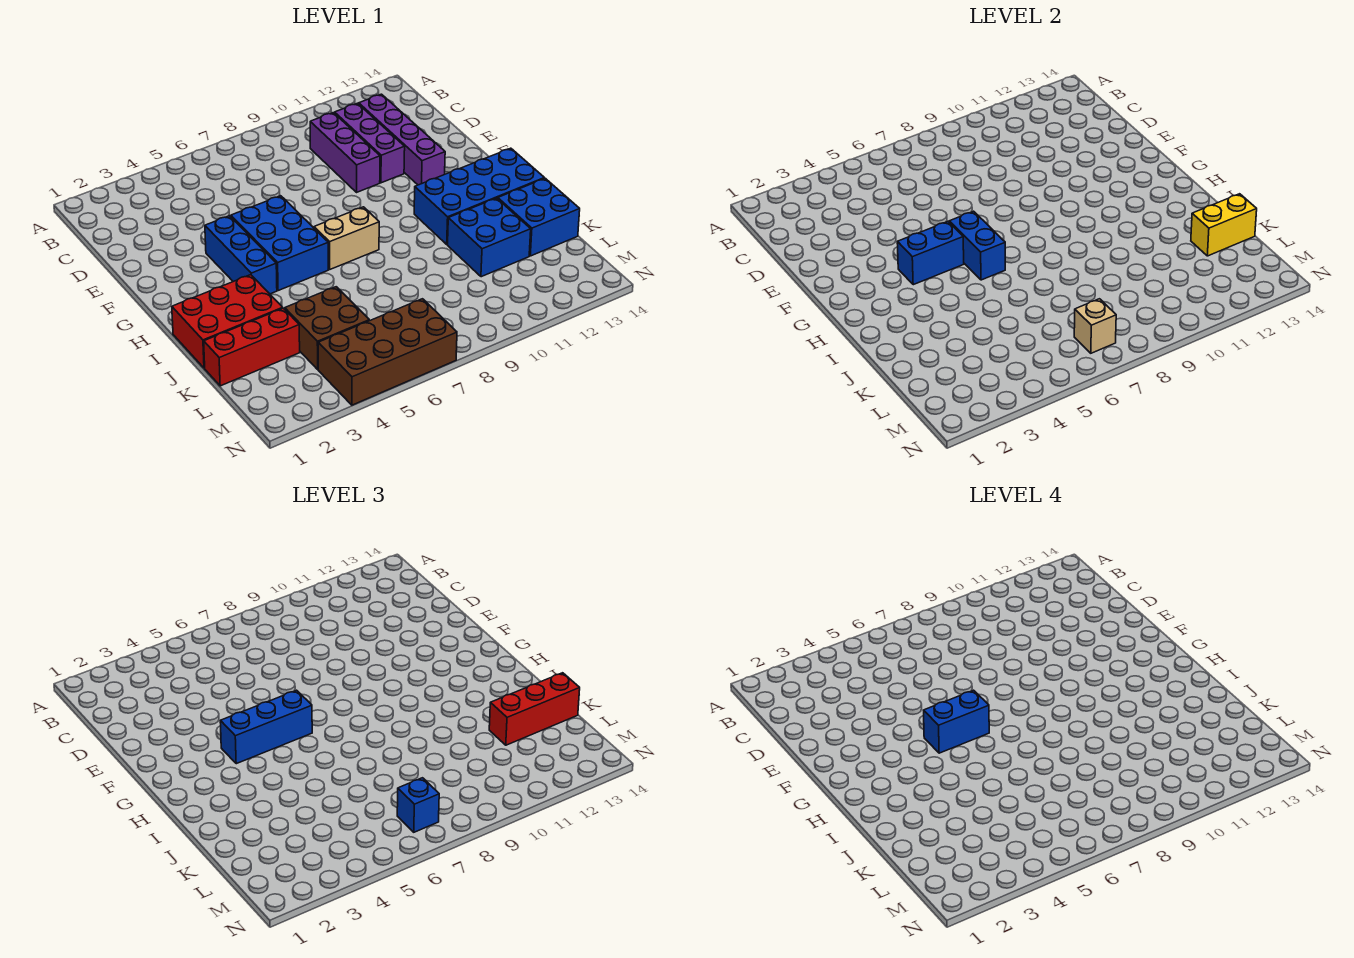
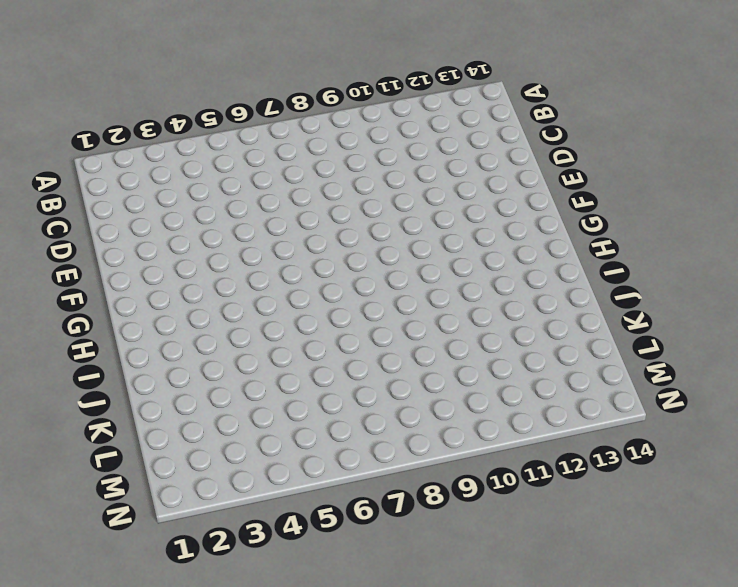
none -> purple 1x3 brick [310,113,380,193]
none -> purple 1x3 brick [335,103,405,183]
none -> purple 1x4 brick [359,94,445,185]

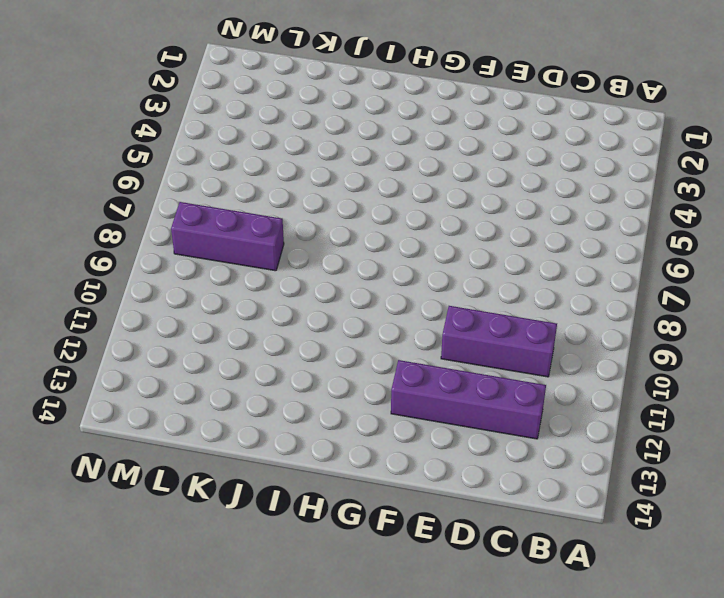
purple 1x3 brick [171,202,284,271] -> purple 1x3 brick moved to [335,103,405,183]
none -> blue 1x3 brick [205,216,277,294]
none -> blue 2x3 brick [231,196,328,291]
none -> tan 1x2 brick [314,207,379,269]

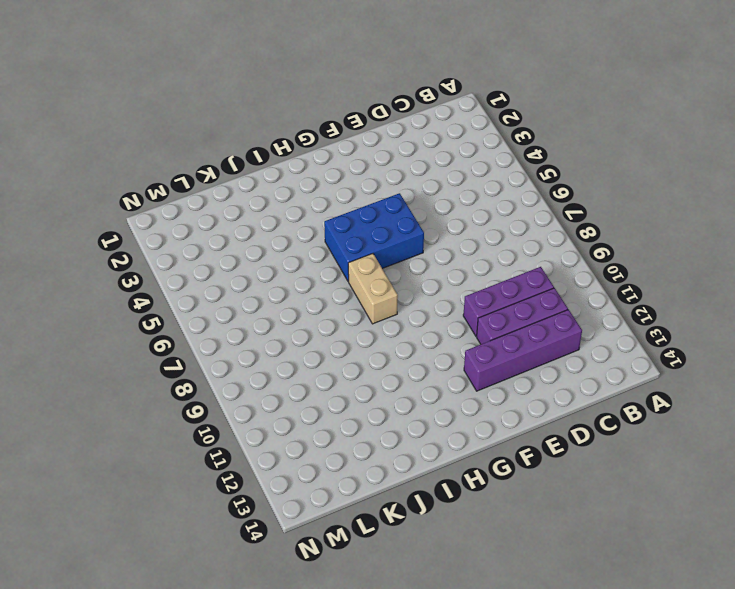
none -> blue 1x3 brick [205,216,277,294]
none -> blue 2x4 brick [414,148,544,244]
none -> red 2x3 brick [172,275,283,368]

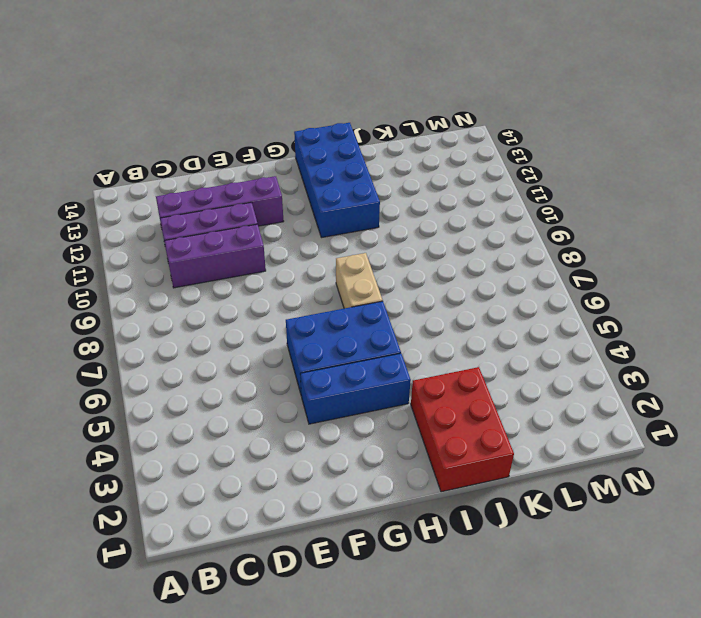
none -> blue 2x2 brick [448,198,531,277]
none -> blue 2x2 brick [498,178,580,256]
none -> red 1x3 brick [204,308,300,386]

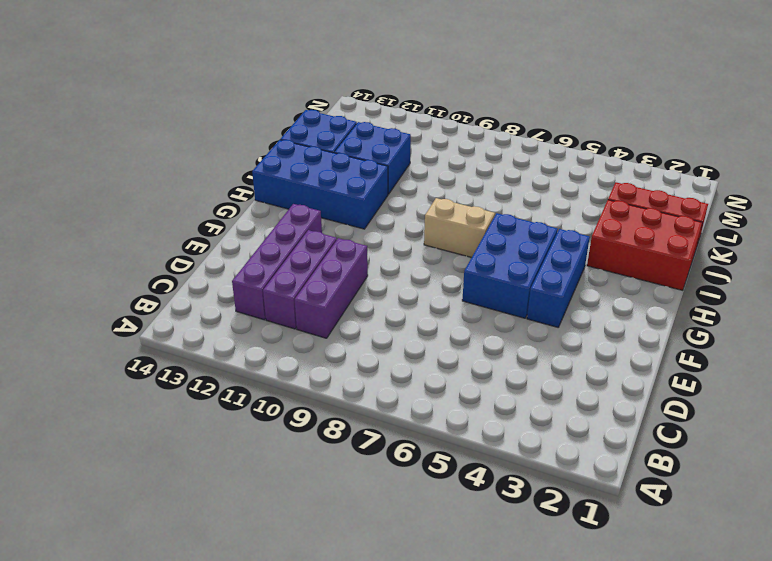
none -> brown 2x2 brick [285,287,369,369]
none -> brown 2x4 brick [318,299,457,405]
none -> blue 1x2 brick [897,222,964,285]

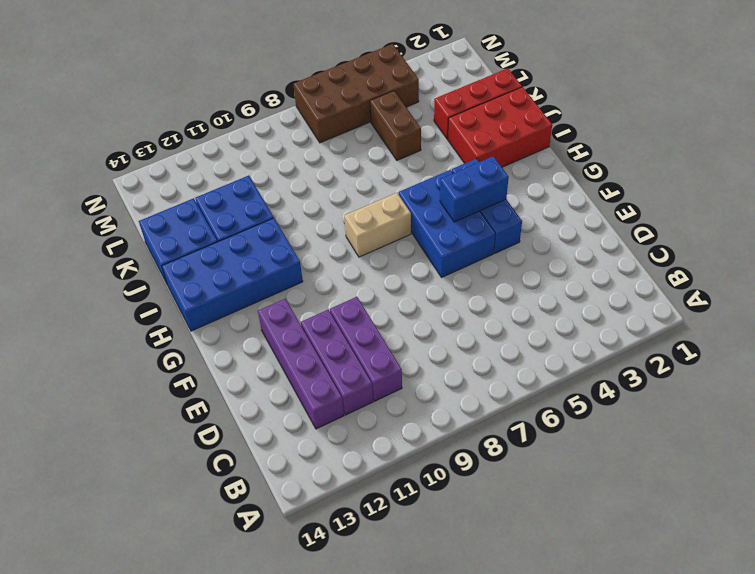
brown 1x2 brick [370,91,421,160] -> brown 2x2 brick [285,287,369,369]
none -> blue 1x2 brick [949,211,1005,280]
none -> yellow 1x2 brick [1191,194,1257,256]
none -> tan 1x1 brick [1074,299,1116,353]

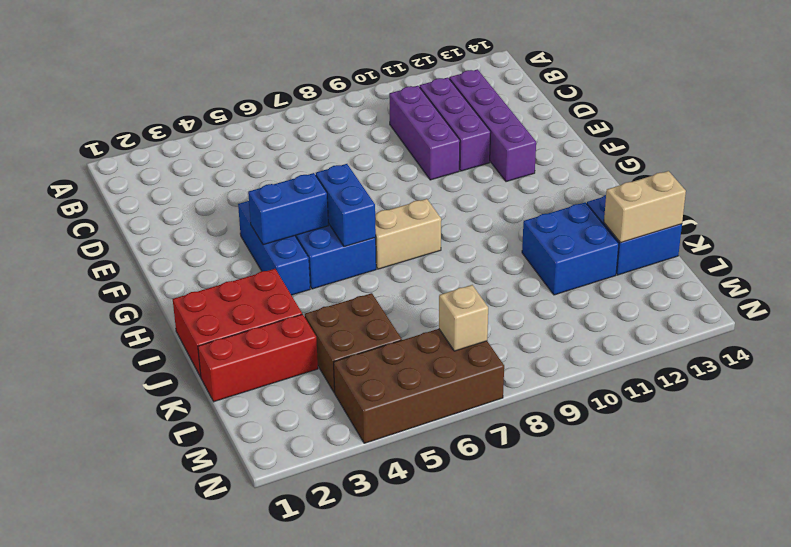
tan 1x2 brick [604,171,686,243] -> yellow 1x2 brick [1191,194,1257,256]
none -> blue 2x4 brick [414,148,544,244]
none -> blue 1x3 brick [220,690,312,764]
none -> red 1x3 brick [489,673,580,745]

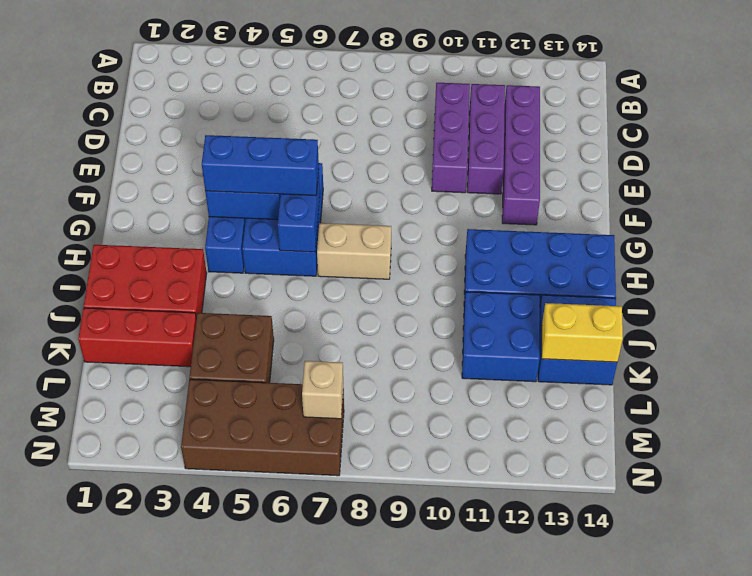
none -> red 1x3 brick [489,673,580,745]
none -> blue 1x1 brick [397,778,439,832]
none -> blue 1x2 brick [924,690,989,753]

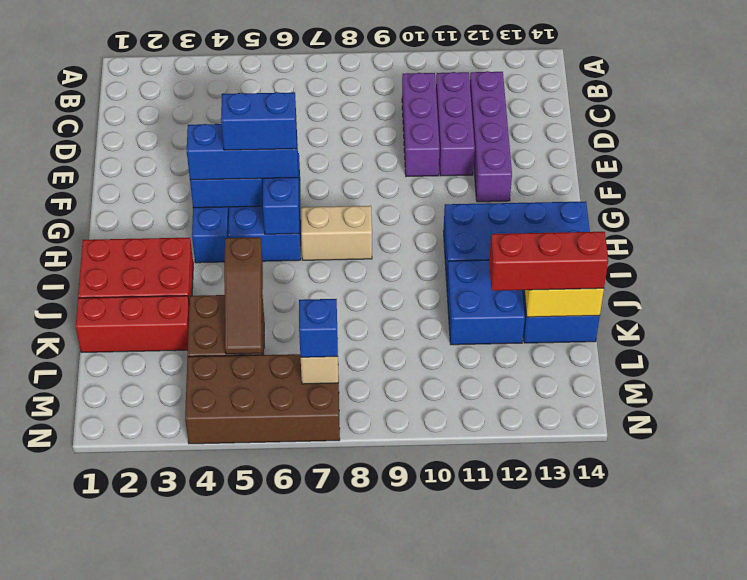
brown 1x3 slope [224,237,263,354] -> none

